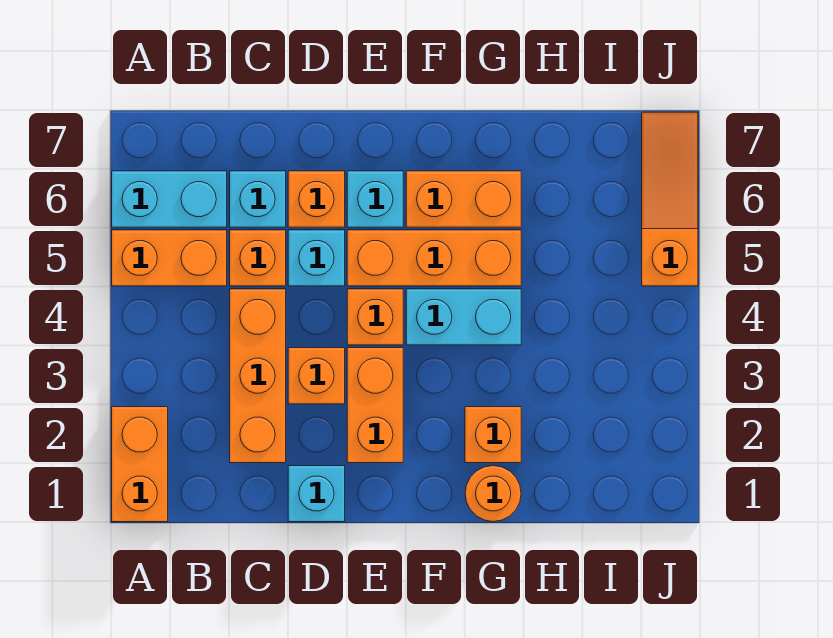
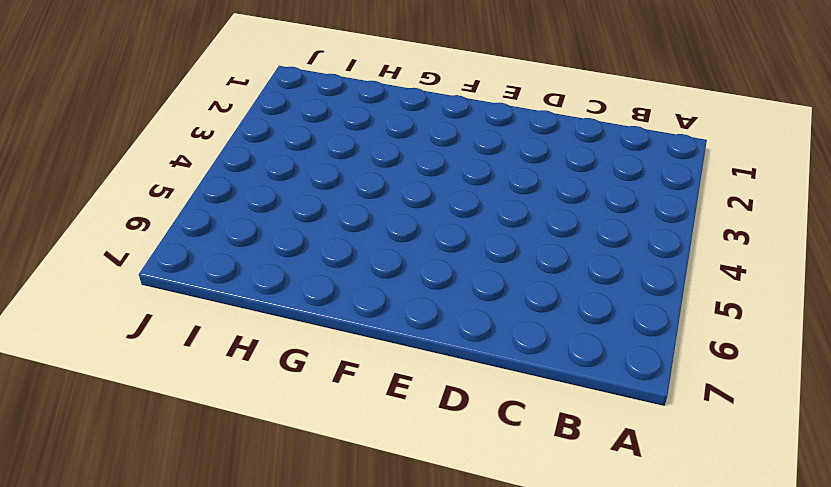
none -> orange 1x2 brick [112,407,168,522]
none -> orange 1x2 brick [112,230,227,286]
none -> cyan 1x2 brick [112,171,227,227]

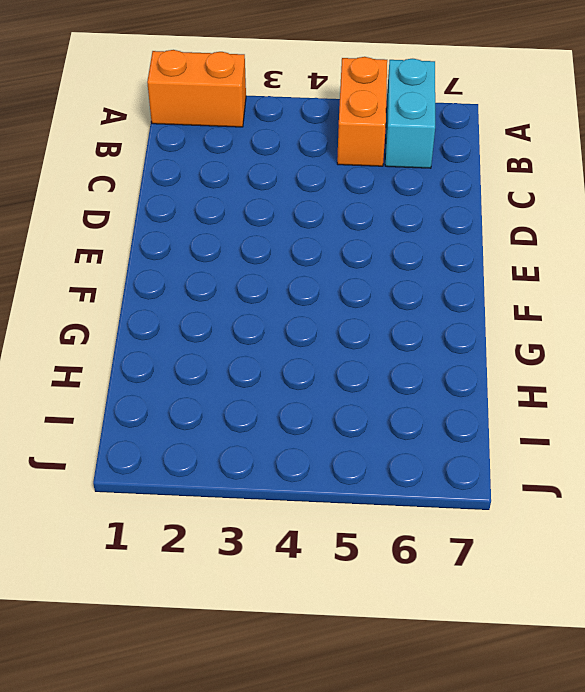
none -> orange 1x3 brick [230,289,286,463]
none -> orange 1x1 brick [230,230,286,286]
none -> cyan 1x1 brick [230,171,286,227]

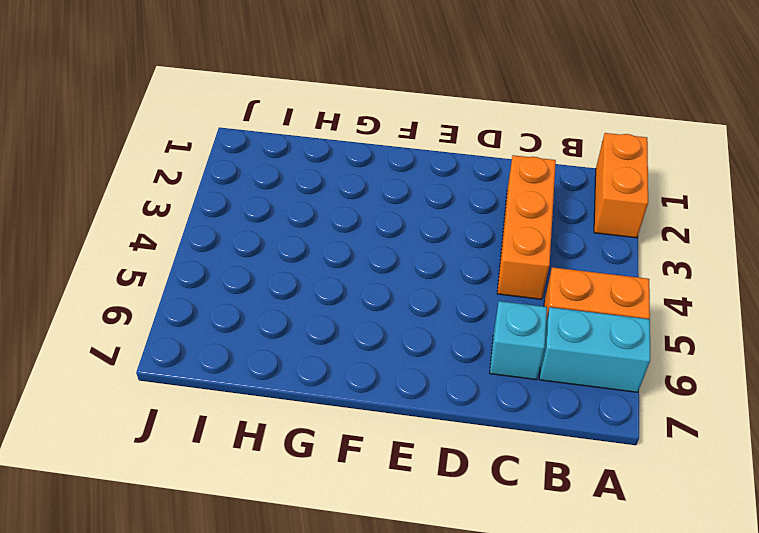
none -> orange 1x1 brick [230,230,286,286]
none -> cyan 1x1 brick [288,466,345,522]
none -> orange 1x1 brick [288,348,345,404]

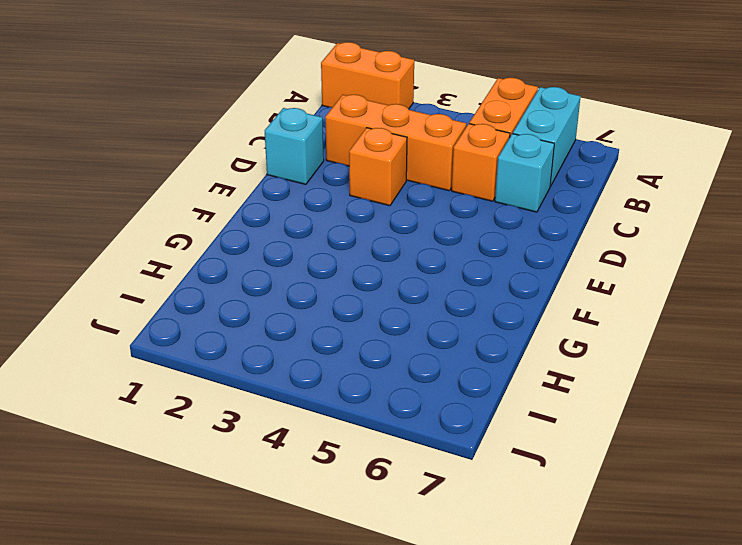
none -> cyan 1x1 brick [288,230,345,286]
none -> orange 1x1 brick [288,171,345,227]
none -> orange 1x2 brick [347,348,403,463]

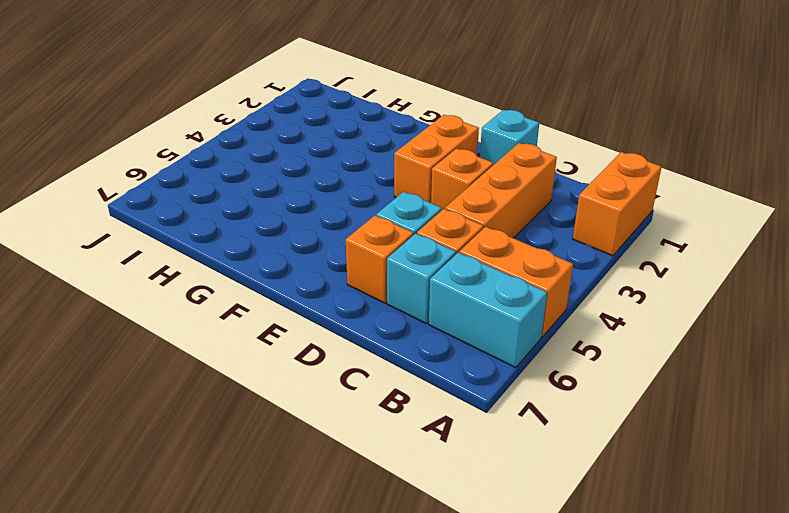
none -> orange 1x1 brick [347,289,403,345]
none -> orange 1x3 brick [347,230,521,286]
none -> cyan 1x1 brick [347,171,403,227]

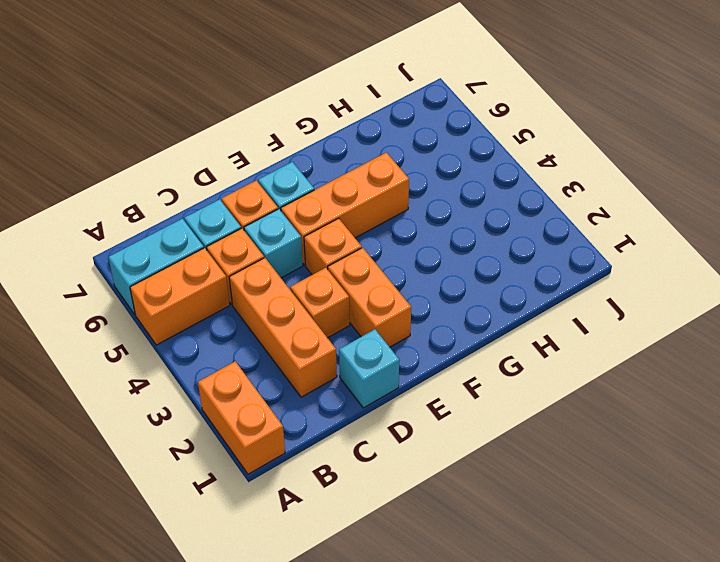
none -> cyan 1x2 brick [406,289,521,345]
none -> orange 1x2 brick [406,171,521,227]
none -> orange 1x1 round brick [465,466,521,522]

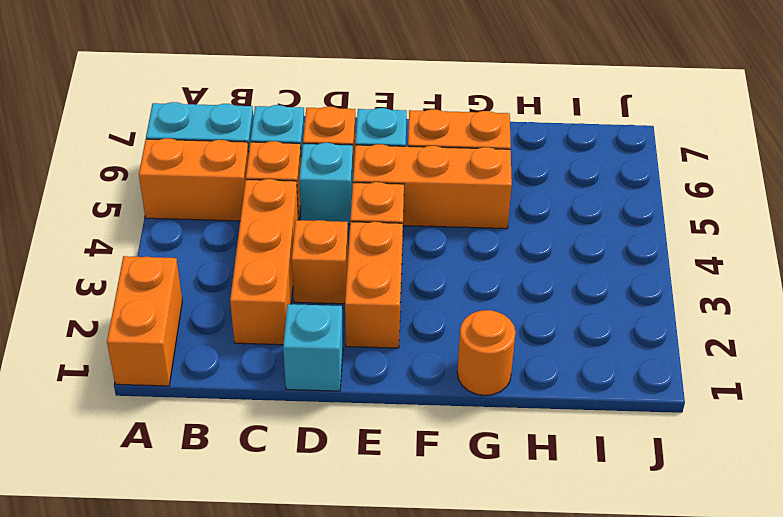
none -> cyan 1x2 brick [406,289,521,345]
none -> orange 1x1 brick [465,407,521,463]
none -> orange 1x3 slope [642,112,698,286]

